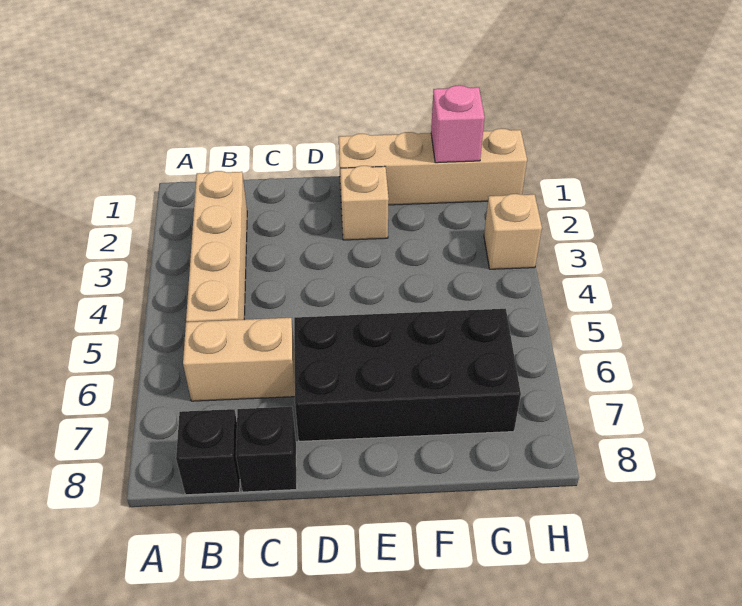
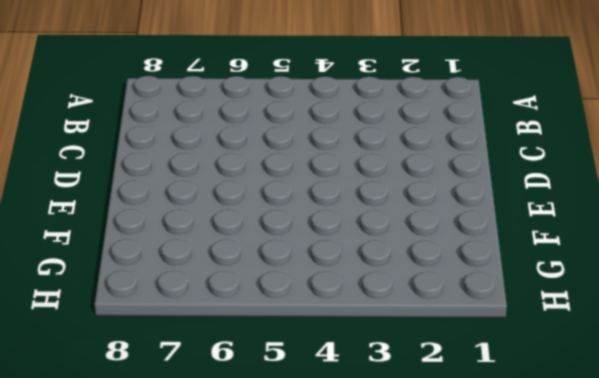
none -> tan 1x4 brick [186,171,247,322]
none -> tan 1x2 brick [183,318,295,401]

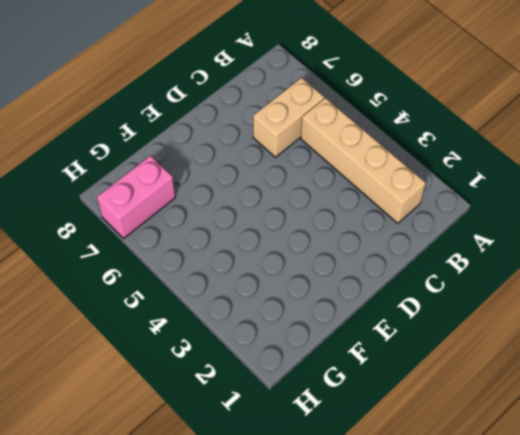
pink 1x2 brick [97,156,175,239] -> black 2x4 brick [294,309,521,441]
none -> black 1x1 brick [176,409,240,495]
none -> black 1x1 brick [236,407,297,492]

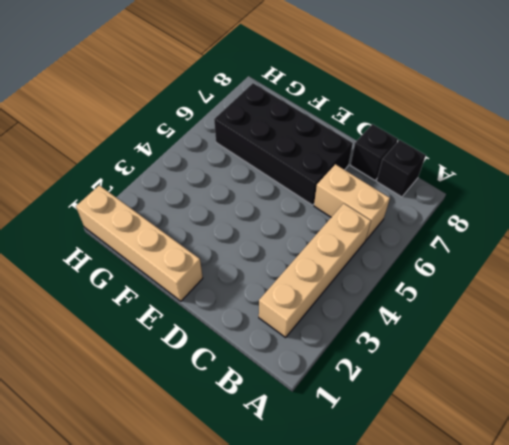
none -> tan 1x1 brick [340,166,389,240]
none -> tan 1x1 brick [484,194,542,269]

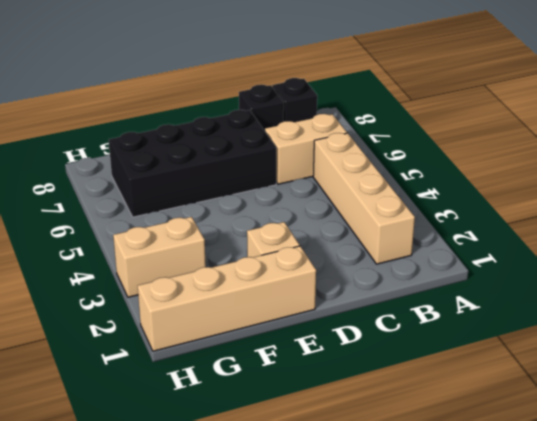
tan 1x2 brick [113,217,206,297] -> tan 1x1 brick [484,194,542,269]
none -> pink 1x1 brick [431,85,485,163]

